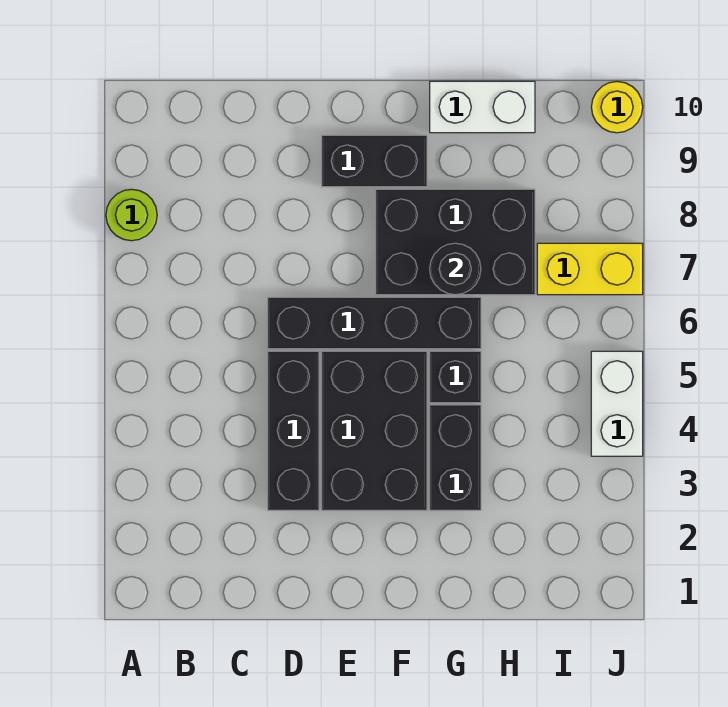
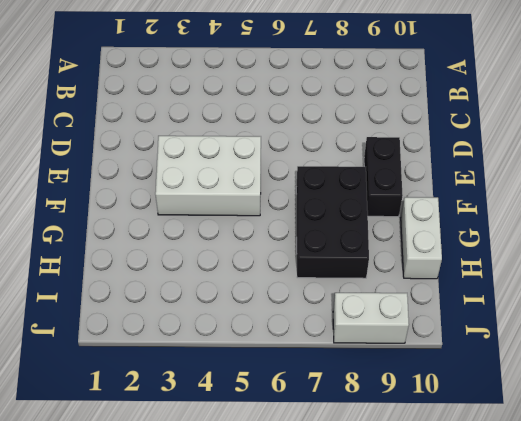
white 2x3 brick [155,136,261,216] -> black 2x3 brick [322,351,427,510]
white 1x2 brick [333,292,409,343] -> white 1x2 brick moved to [591,351,643,456]
none -> lime 1x1 round brick [106,189,157,241]
none -> black 1x3 brick [268,351,319,510]
none -> black 1x4 brick [268,297,481,349]

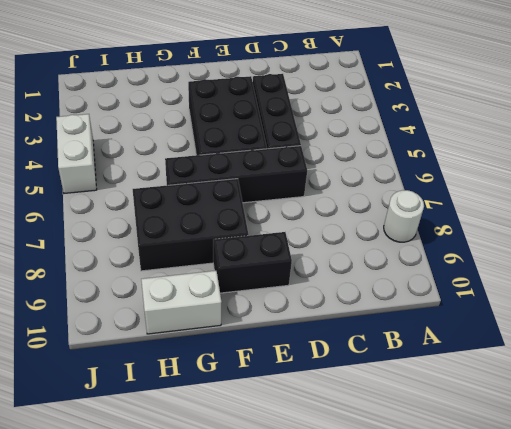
white 1x1 round brick [384,190,424,242] -> lime 1x1 round brick [106,189,157,241]
none -> black 1x2 brick [430,405,481,510]
none -> black 1x1 brick [430,351,481,403]
none -> yellow 1x2 brick [537,243,643,295]

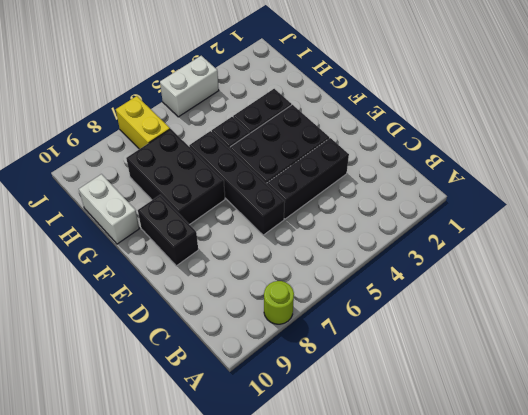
none -> yellow 1x1 round brick [591,82,643,133]
none -> black 1x1 round brick [430,243,481,295]

